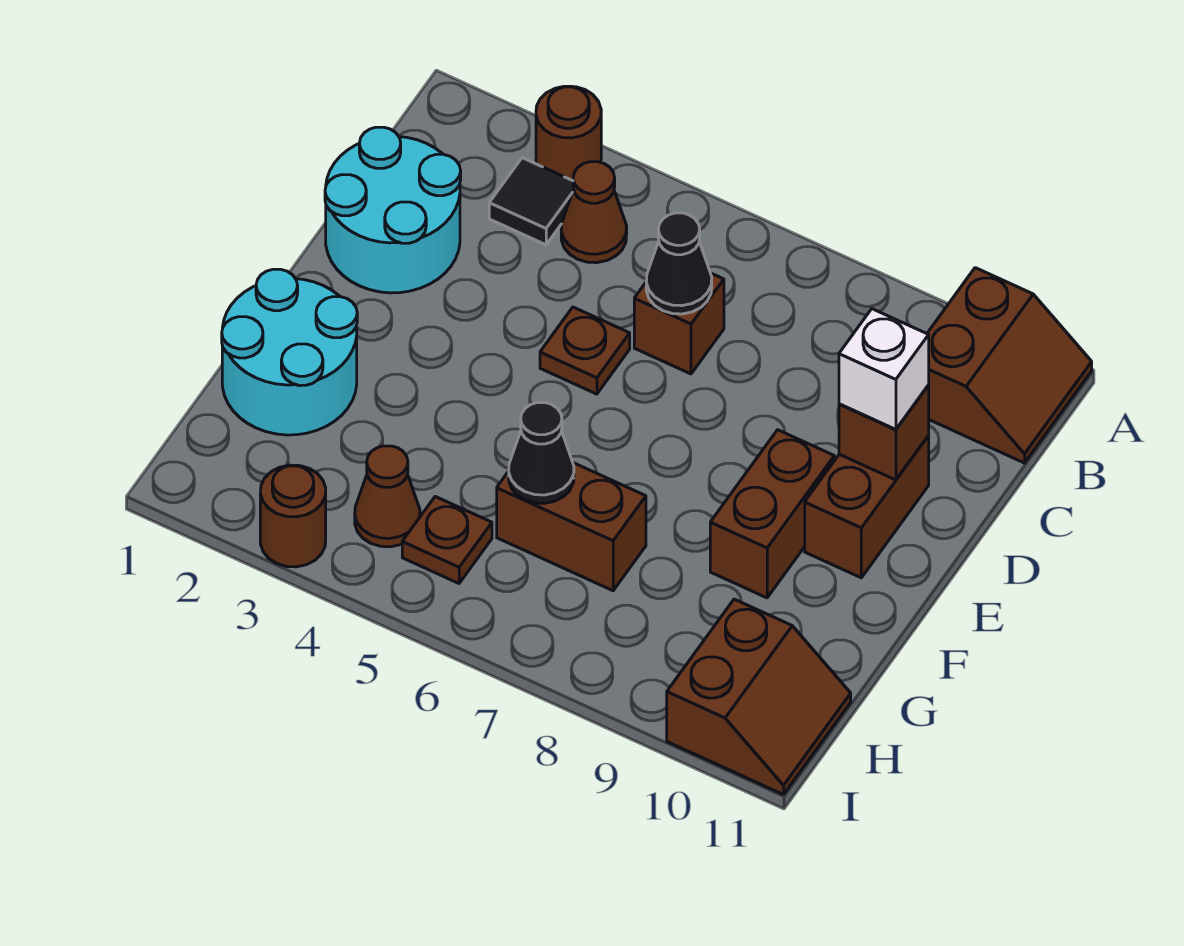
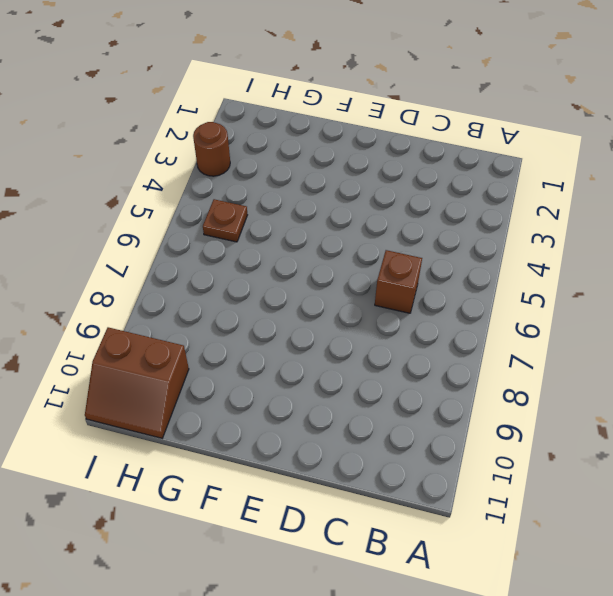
none -> brown 1x1 round brick [536,86,601,181]
none -> brown 2x2 slope [927,268,1092,463]
none -> black 1x1 tile [489,158,574,245]

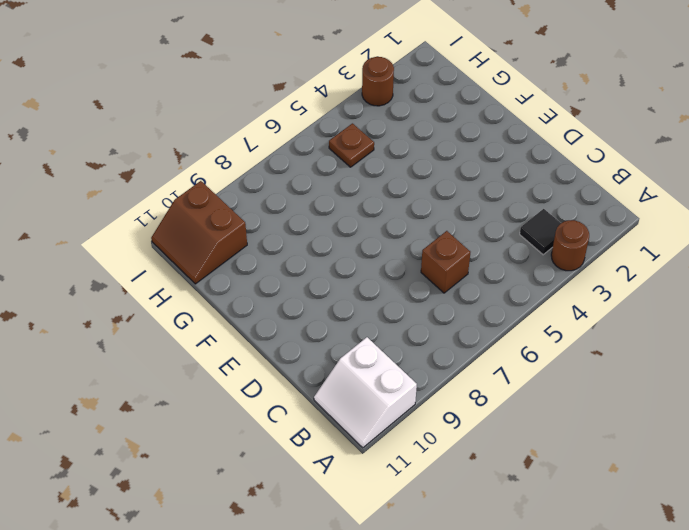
white 2x2 slope [314,337,417,448] -> brown 2x2 slope [927,268,1092,463]
none -> brown 1x1 cone [561,162,627,263]
none -> cyan 2x2 round brick [325,127,461,293]
none -> brown 1x1 plate [540,307,630,394]

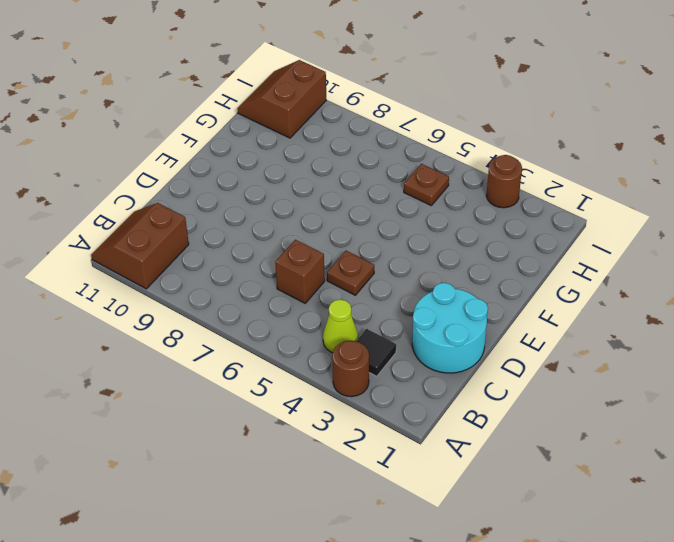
lime 1x1 cone [323,300,358,353] -> brown 1x1 cone [561,162,627,263]
none -> brown 1x2 brick [805,436,929,578]
none -> brown 1x2 brick [710,430,834,598]
none -> cyan 2x2 round brick [222,269,357,435]

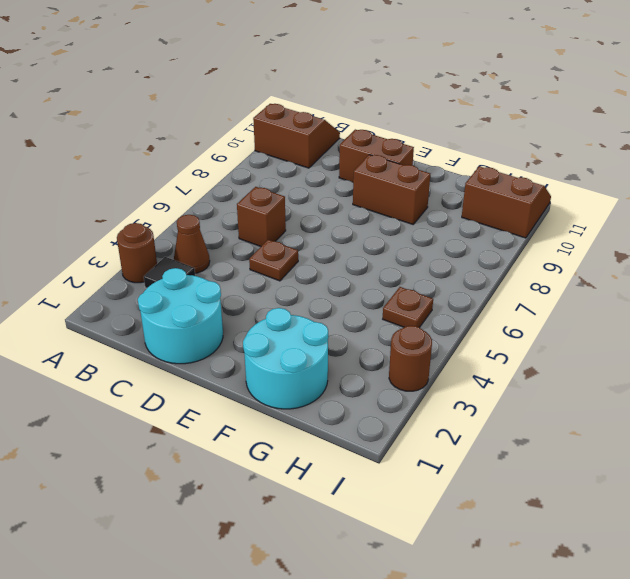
none -> brown 1x2 brick [497,463,646,591]
none -> brown 1x1 cone [355,446,420,547]
none -> black 1x1 cone [646,213,712,314]

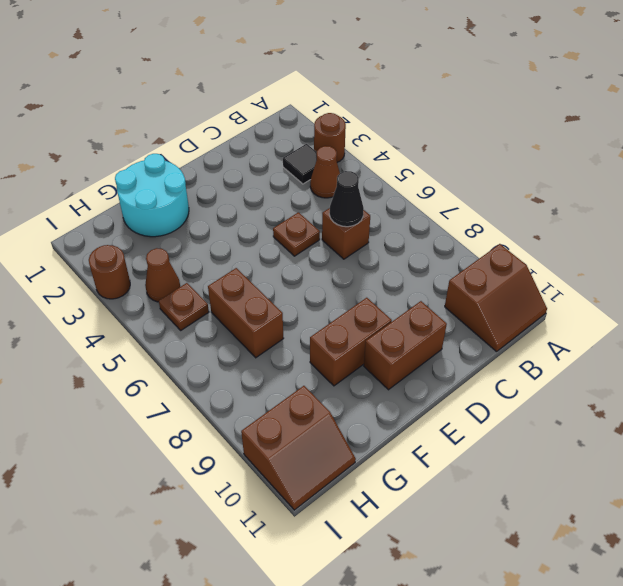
none -> cyan 2x2 round brick [325,127,461,293]
none -> brown 1x1 brick [839,385,929,480]
none -> black 1x1 cone [509,403,574,503]

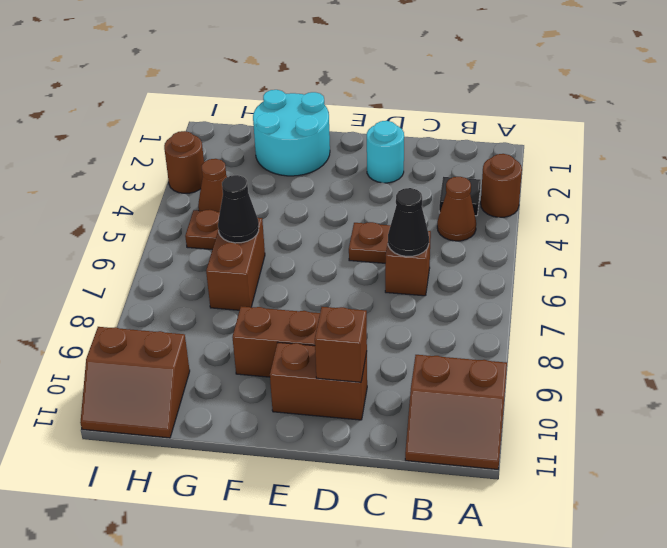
cyan 1x1 round brick [367,121,404,183] -> cyan 2x2 round brick [325,127,461,293]
none -> white 1x1 brick [839,309,929,429]

